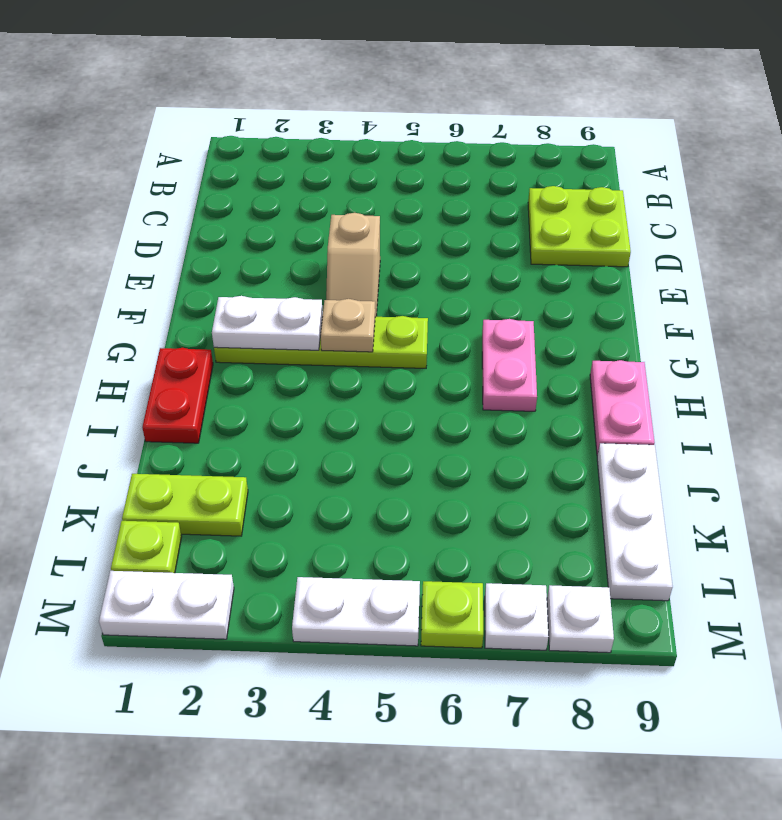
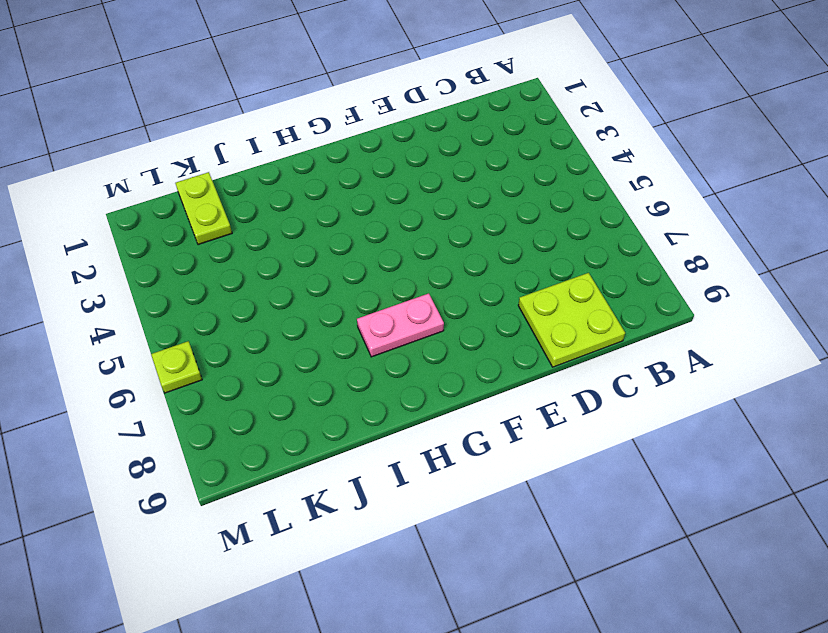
none -> tan 1x2 slope [326,213,380,316]
none -> lime 1x4 plate [214,316,428,368]
none -> red 1x2 plate [142,348,213,443]

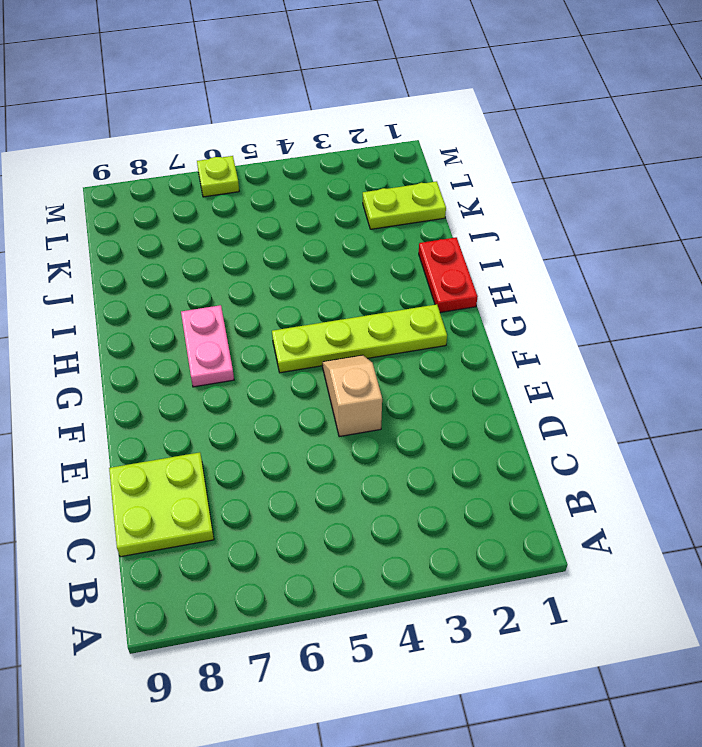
none -> pink 1x2 plate [590,360,655,456]
none -> white 1x3 plate [597,443,673,601]
none -> lime 1x1 plate [111,521,182,573]

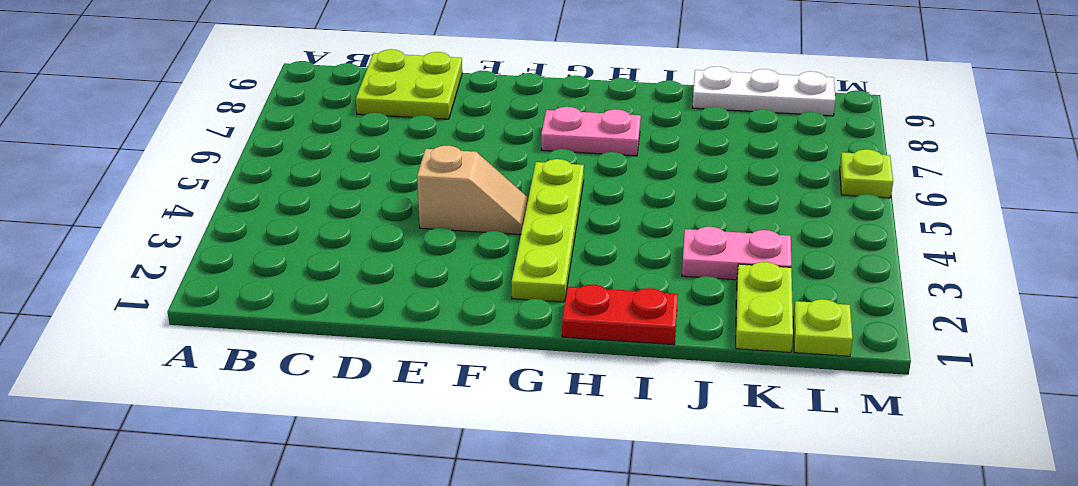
pink 1x2 plate [682,227,791,280] -> pink 1x2 plate moved to [590,360,655,456]
none -> white 1x2 plate [99,571,234,639]
none -> white 1x2 plate [292,577,420,646]
none -> white 1x1 plate [485,583,549,650]

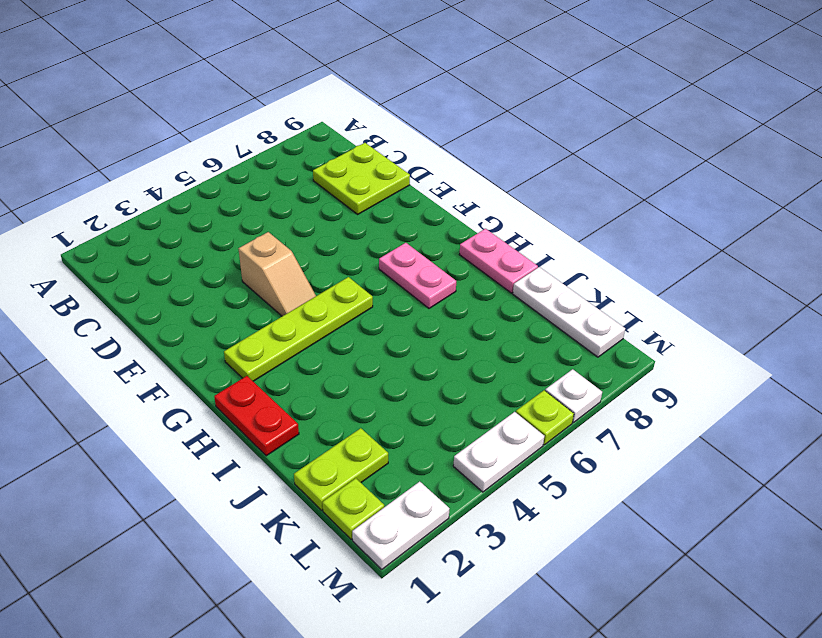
none -> white 1x1 plate [547,585,614,653]
none -> white 1x2 plate [212,296,323,350]
none -> tan 1x1 plate [321,299,376,352]

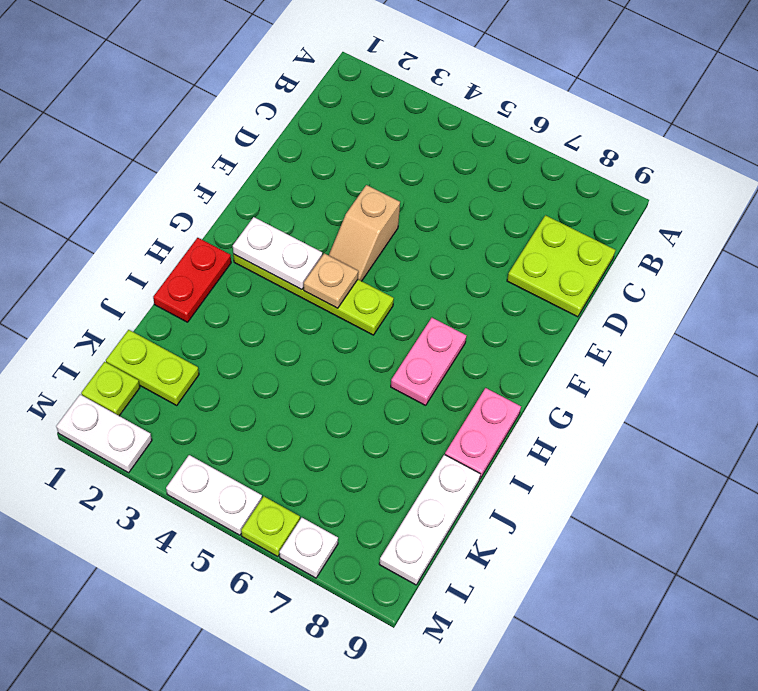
none -> white 1x1 plate [547,585,614,653]

